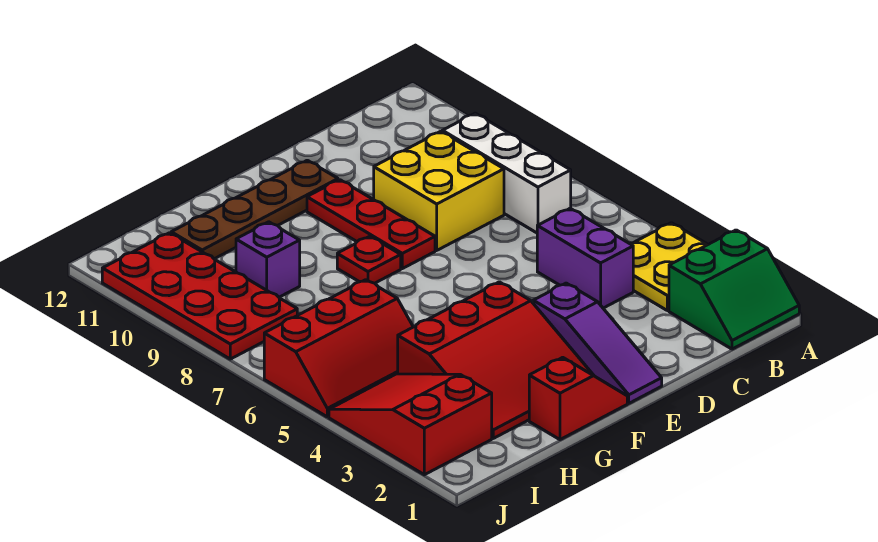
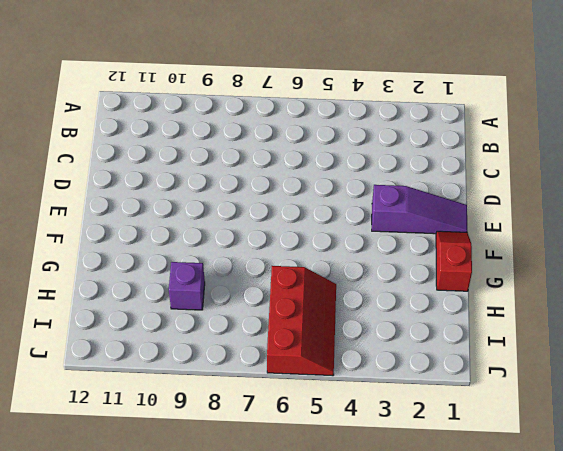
none -> green 2x2 slope [669,230,799,349]
none -> yellow 2x2 plate [630,223,708,311]
none -> white 1x3 brick [442,113,571,233]

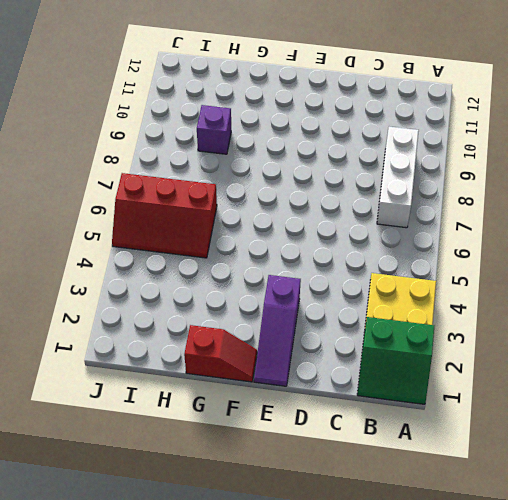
none -> purple 1x2 brick [537,208,633,308]
none -> yellow 2x2 brick [374,131,504,250]
none -> red 1x3 plate [307,180,435,269]

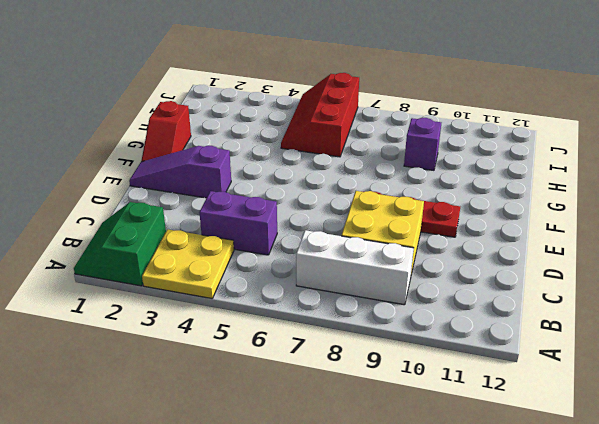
none -> brown 1x4 plate [171,160,338,259]
none -> red 3x3 slope [398,282,594,438]
none -> red 1x1 plate [337,236,401,283]

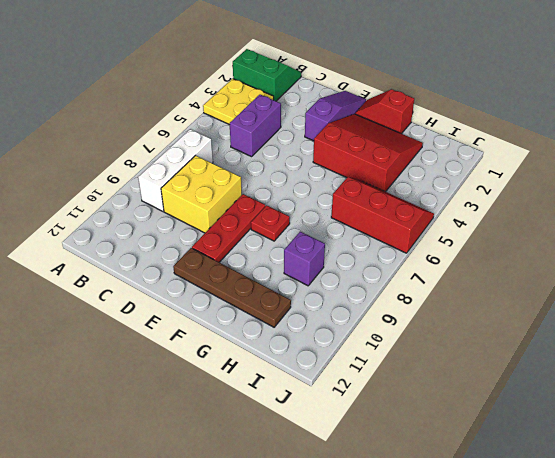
none -> red 2x3 slope [329,374,492,475]
none -> red 2x4 plate [102,233,297,359]

